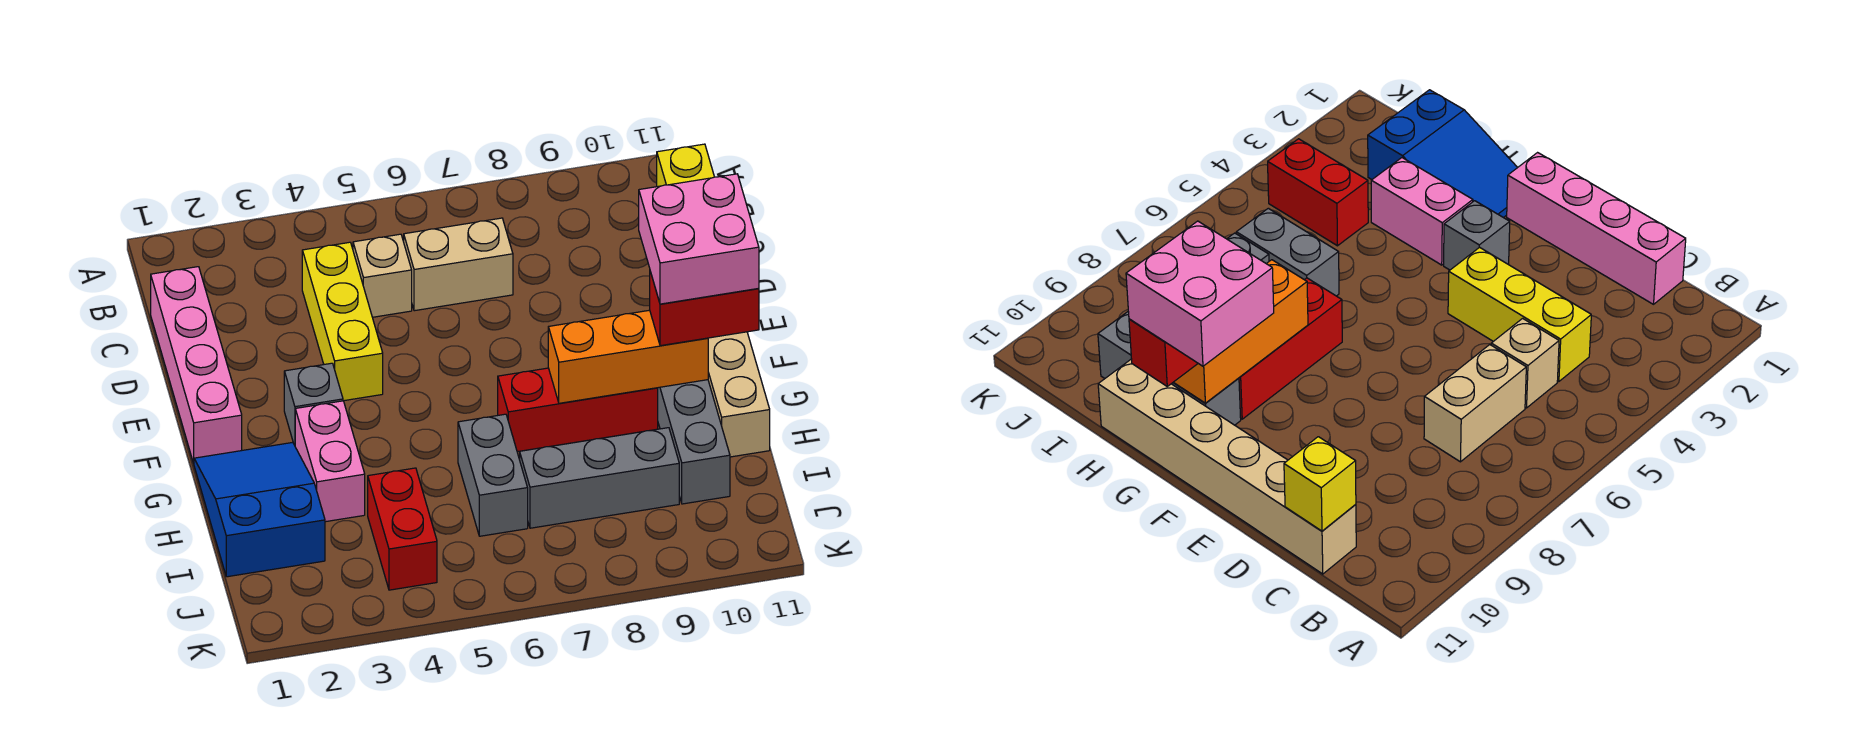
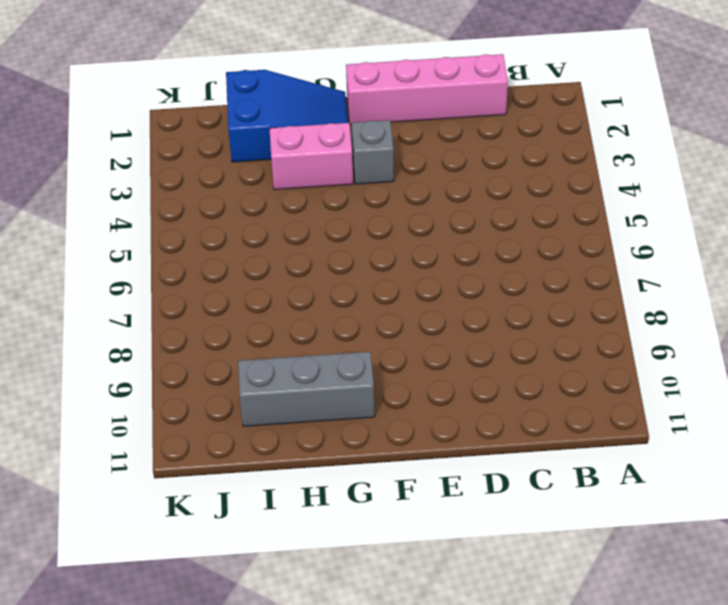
none -> yellow 1x3 brick [302,242,383,401]
none -> tan 1x1 brick [353,234,412,317]
none -> tan 1x2 brick [404,218,513,311]

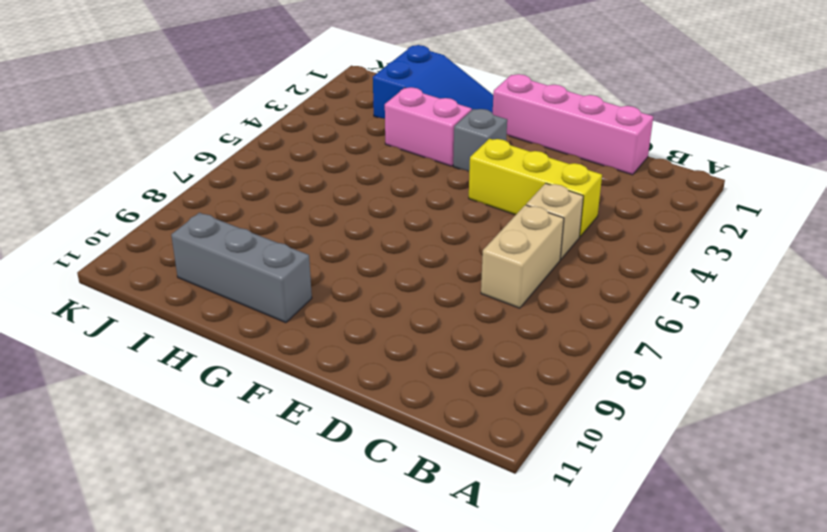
none -> tan 1x6 brick [708,332,770,457]
none -> red 1x3 brick [498,368,658,452]
none -> grey 1x2 brick [458,414,528,536]

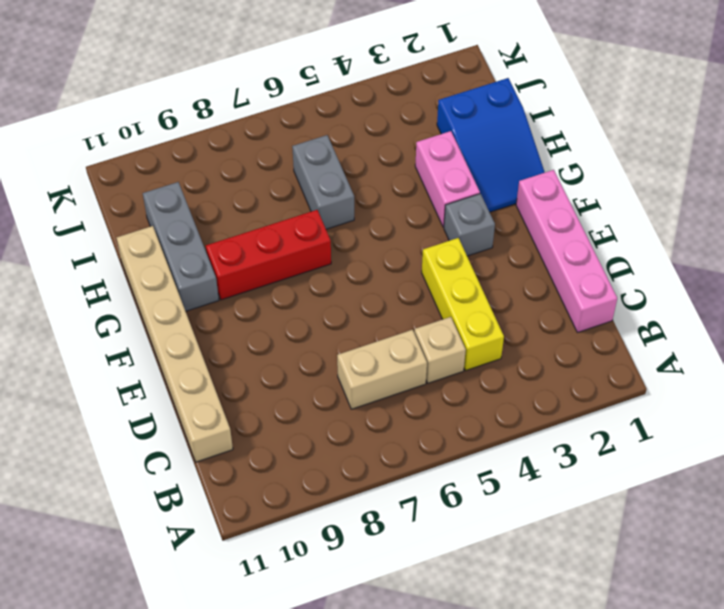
none -> red 1x2 brick [368,468,437,590]
none -> grey 1x3 brick [520,428,679,528]
none -> yellow 1x1 brick [657,144,714,187]

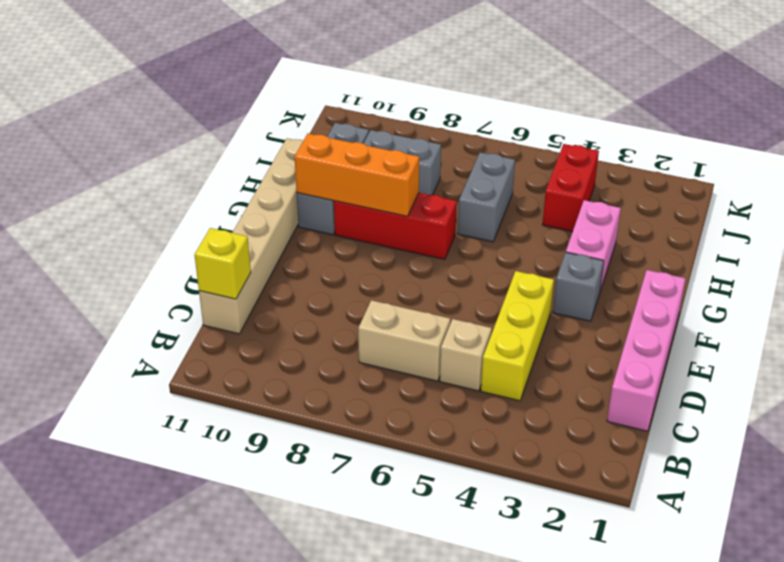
grey 1x2 brick [364,130,441,195] -> grey 1x3 brick [520,428,679,528]
none -> blue 2x3 slope [194,442,325,577]
none -> red 1x2 brick [650,272,759,346]
none -> pink 2x2 brick [639,174,759,304]

